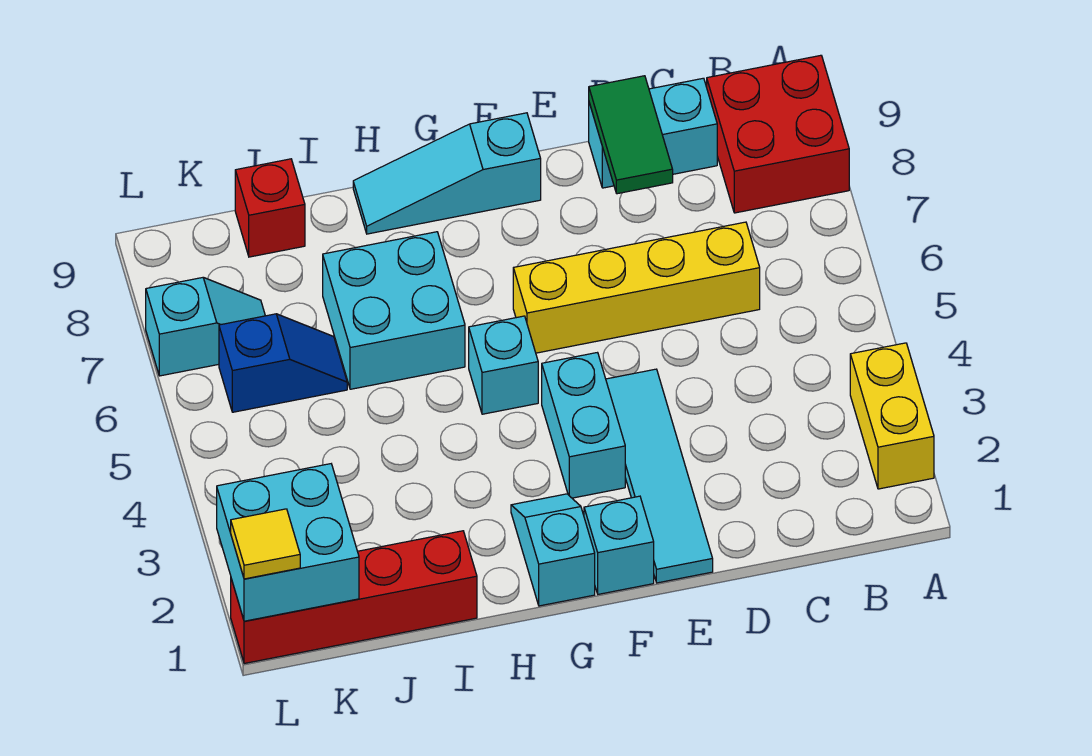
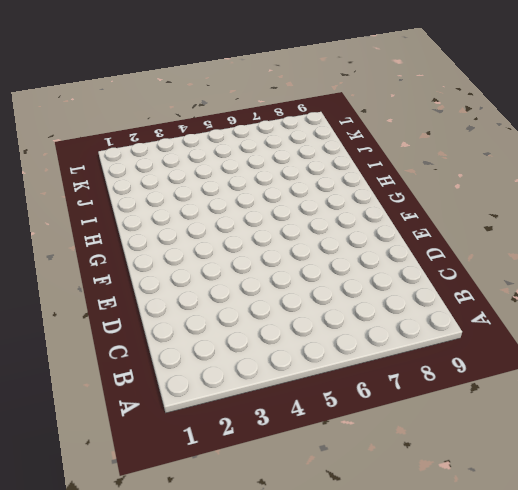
none -> yellow 1x2 brick [850,343,934,489]
none -> red 2x2 brick [707,55,849,213]
none -> yellow 1x4 brick [513,222,760,353]

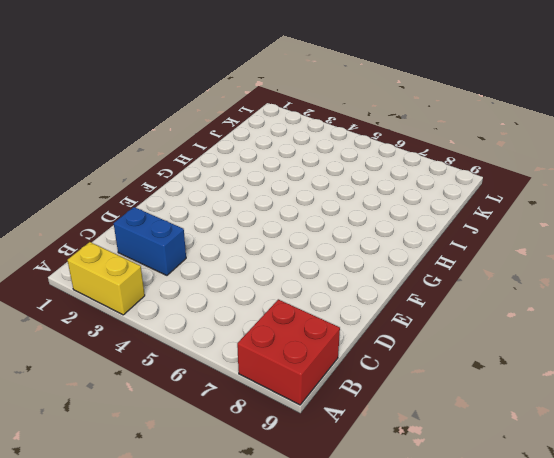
blue 1x2 brick [114,207,186,275] -> none
none -> yellow 1x4 brick [513,222,760,353]
none -> cyan 1x2 brick [589,78,717,188]
none -> cyan 1x4 tile [606,369,713,583]

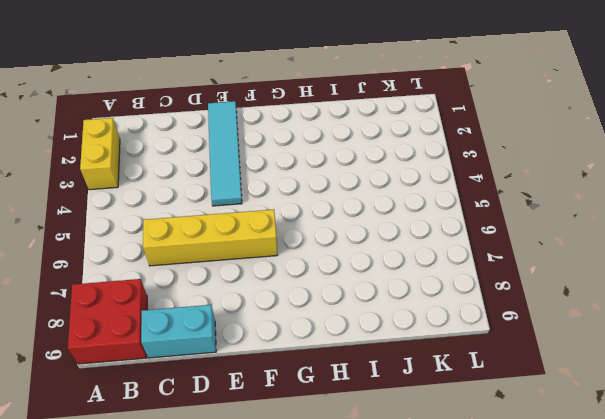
none -> cyan 1x1 brick [584,496,654,594]
none -> cyan 1x2 brick [542,353,625,498]
none -> cyan 1x3 slope [353,113,541,234]

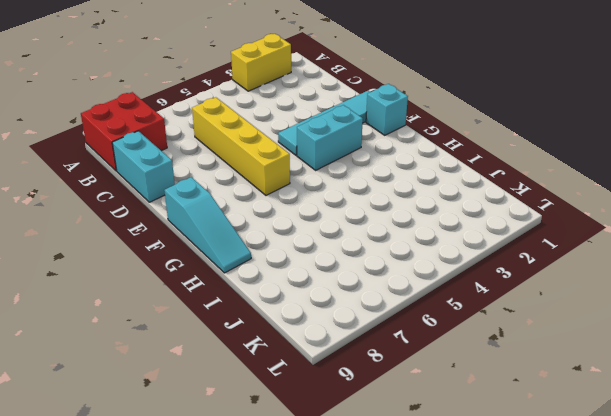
none -> cyan 1x2 slope [511,494,595,606]
none -> cyan 1x1 brick [469,316,538,414]
none -> cyan 2x2 brick [323,232,465,389]

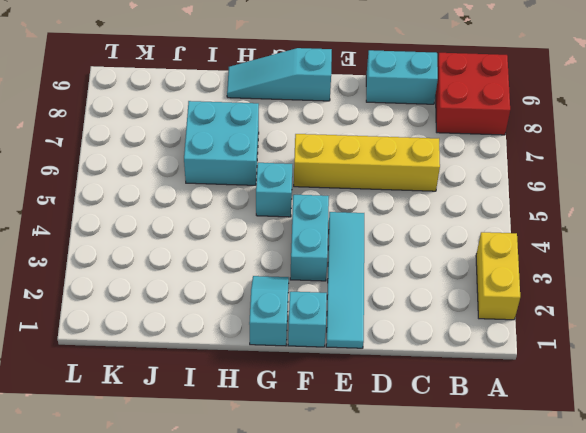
none -> red 1x4 brick [231,531,477,664]
none -> blue 1x2 slope [219,314,347,412]
none -> red 1x1 brick [235,159,305,257]

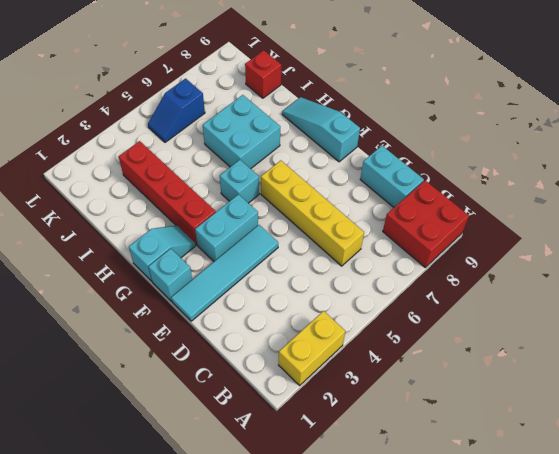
red 1x4 brick [119,141,216,245] -> red 1x4 brick moved to [231,531,477,664]
blue 1x2 slope [148,79,205,142] -> blue 1x2 slope turned to [219,314,347,412]
none -> cyan 1x2 slope [146,278,265,376]
none -> green 1x2 tile [589,76,673,194]
none -> cyan 2x2 brick [217,464,359,621]

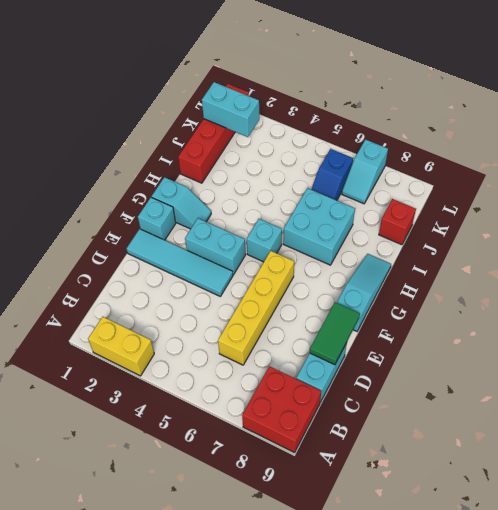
green 1x2 tile [310,302,360,365] -> green 1x2 tile turned to [589,76,673,194]
cyan 1x2 brick [202,82,259,137] -> cyan 2x2 brick [217,464,359,621]
none -> yellow 1x1 tile [231,509,300,579]

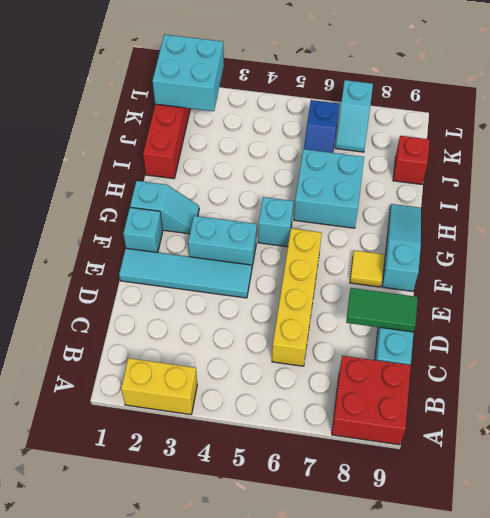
yellow 1x1 tile [350,250,385,287] -> yellow 1x1 tile moved to [231,509,300,579]

